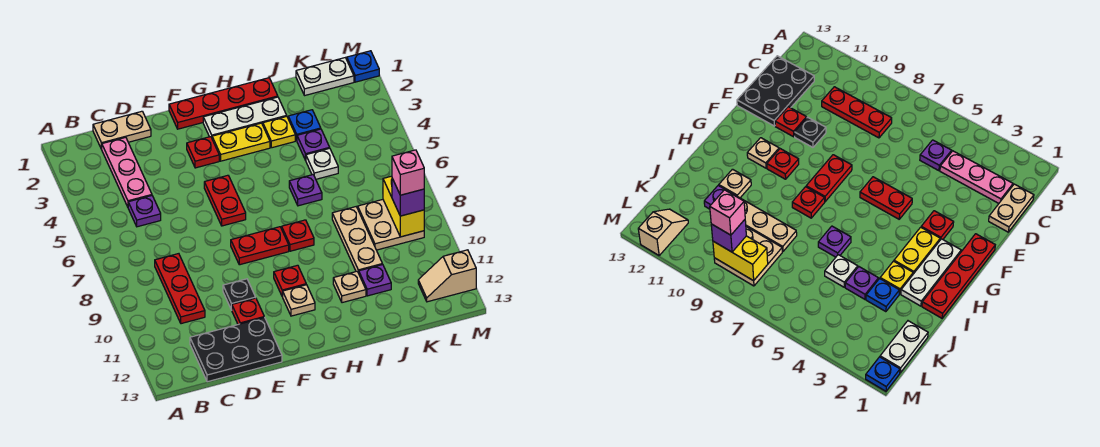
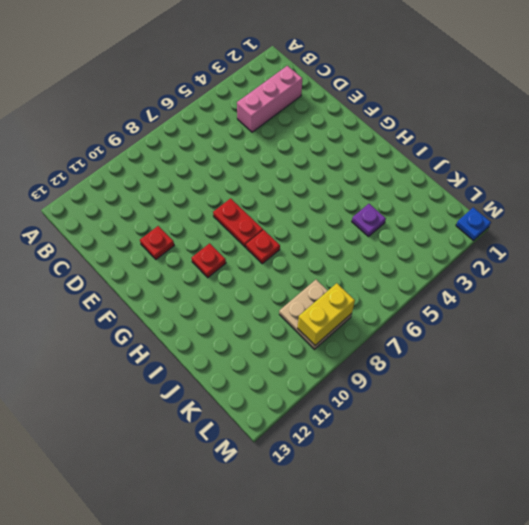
pink 1x3 brick [237,66,302,132] -> pink 1x3 plate [102,137,152,207]
none -> tan 1x2 plate [93,111,151,149]
none -> purple 1x1 plate [128,196,161,227]
none -> red 1x3 plate [155,254,205,324]
none -> black 2x3 plate [190,317,282,382]

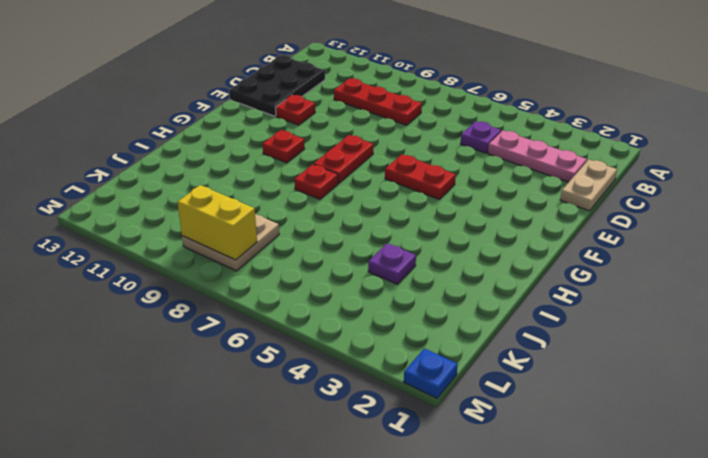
none -> black 1x1 plate [223,279,256,310]
none -> red 1x4 plate [169,78,278,129]
none -> red 1x1 plate [187,137,219,168]
none -> white 1x3 plate [203,97,287,137]

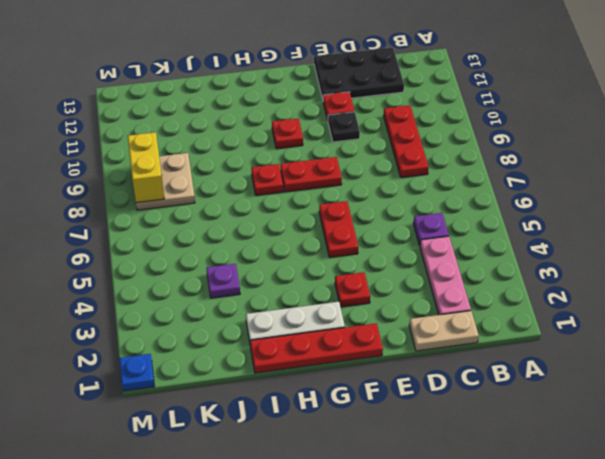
none -> yellow 1x2 plate [212,123,270,161]
none -> tan 1x1 plate [282,285,315,316]
none -> yellow 1x1 plate [263,116,295,148]
none -> purple 1x1 plate [289,175,322,206]

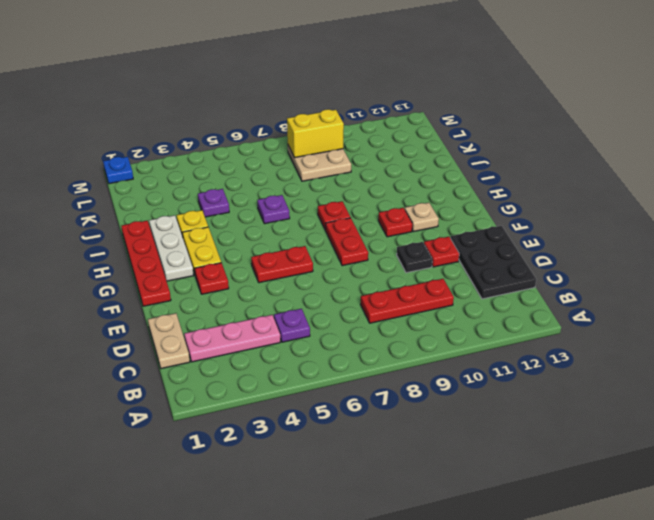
none -> tan 1x1 plate [333,271,366,303]
none -> blue 1x1 plate [288,110,321,140]
none -> white 1x1 plate [306,148,338,179]
none -> tan 1x3 plate [332,207,382,273]

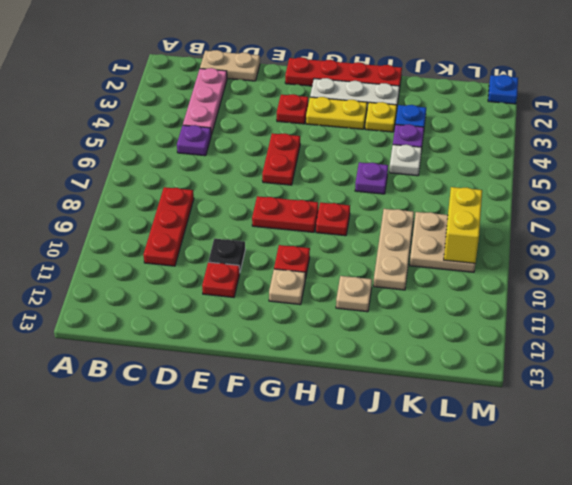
none -> black 2x3 plate [190,317,282,382]
none -> purple 1x1 plate [359,264,391,296]
none -> white 1x2 plate [296,58,354,96]
none -> tan 1x2 slope [418,250,476,302]

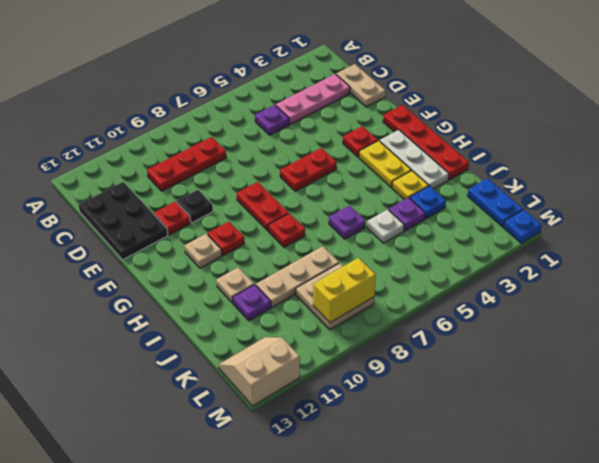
blue 1x2 plate [468,178,523,227] -> white 1x2 plate [296,58,354,96]
tan 2x2 slope [219,337,300,406] -> tan 1x2 slope [418,250,476,302]
none -> purple 1x1 brick [392,178,424,216]
none -> pink 1x1 brick [392,150,424,195]

